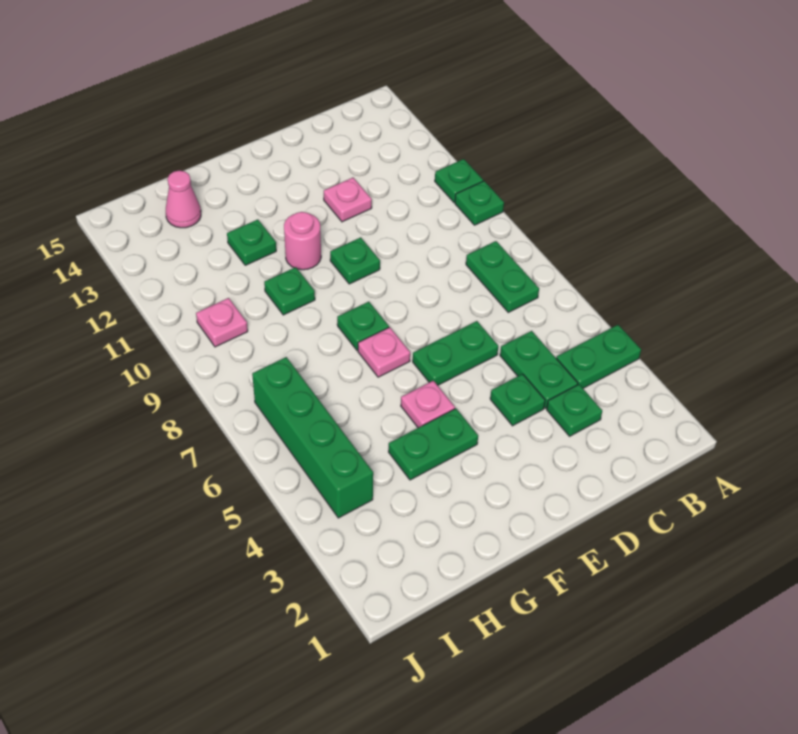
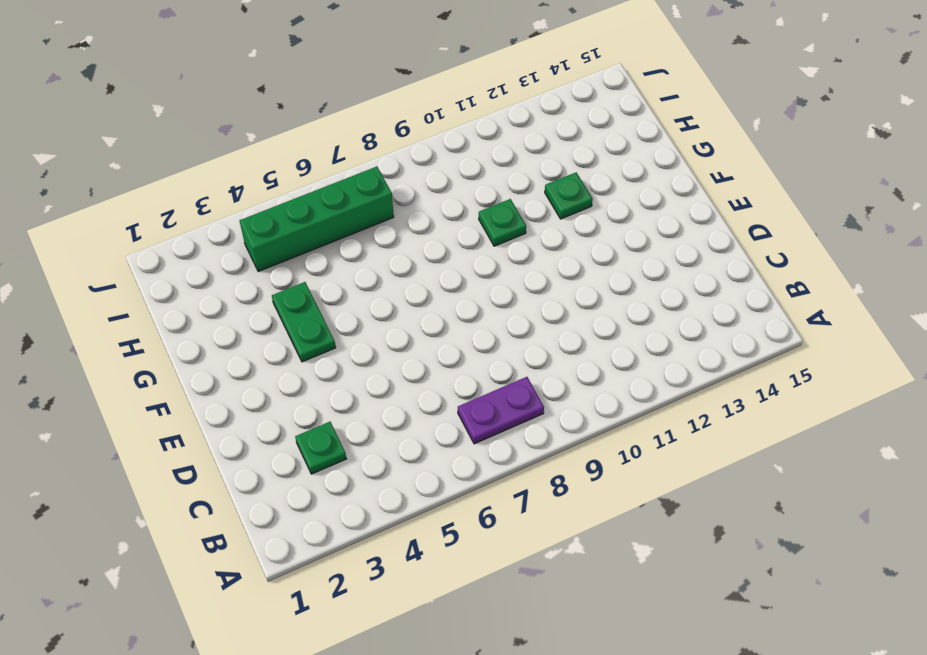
purple 1x2 plate [458,377,544,444] -> green 1x2 plate [466,241,539,312]
none -> green 1x2 plate [556,325,641,388]
none -> green 1x1 plate [455,181,504,225]
none -> green 1x1 plate [435,159,483,202]

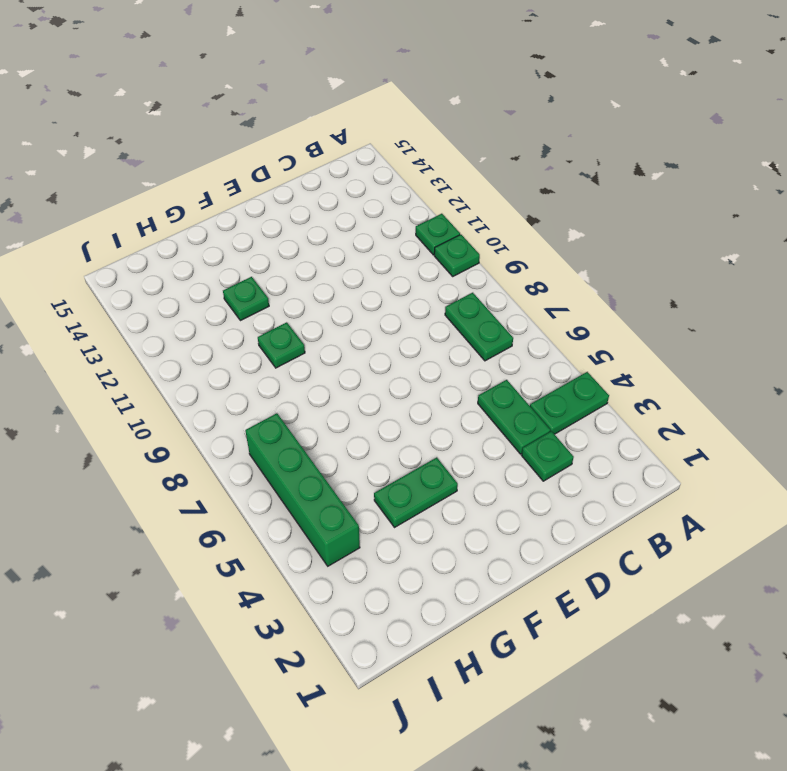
none -> green 1x1 plate [490,374,545,426]
none -> green 1x2 plate [413,321,498,385]
none -> pink 1x1 plate [324,178,372,222]

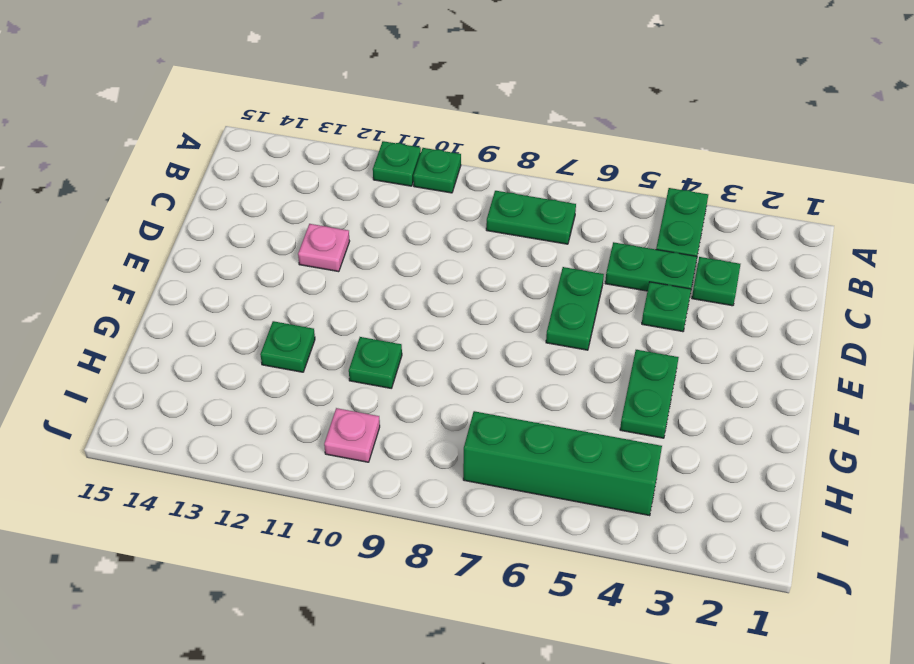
none -> green 1x1 plate [330,237,380,284]
none -> pink 1x1 plate [401,381,455,428]
none -> pink 1x1 plate [358,327,410,377]

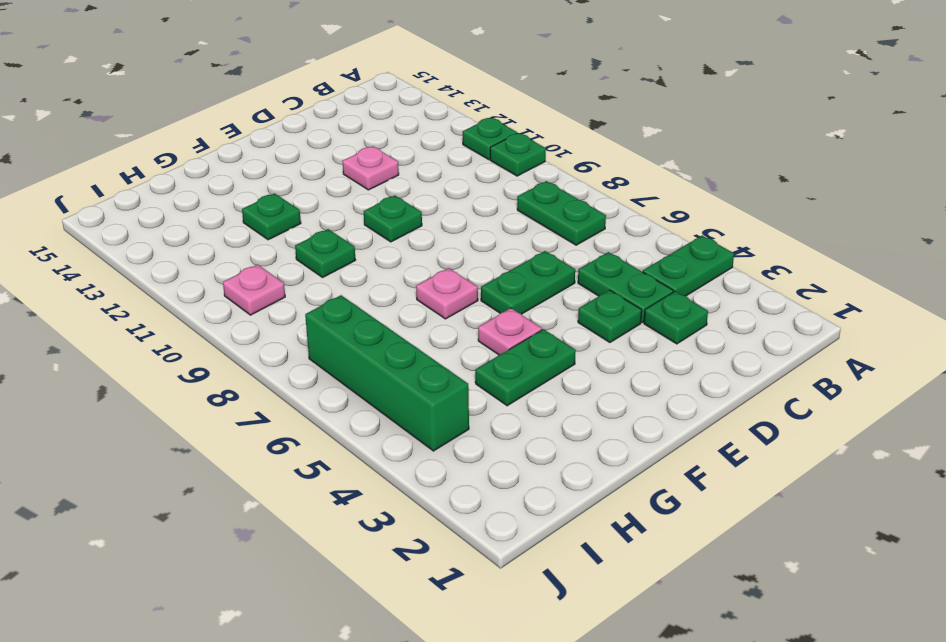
none -> green 1x1 plate [337,302,389,351]
none -> pink 1x1 round brick [284,212,321,270]
none -> pink 1x1 cone [166,170,201,228]

